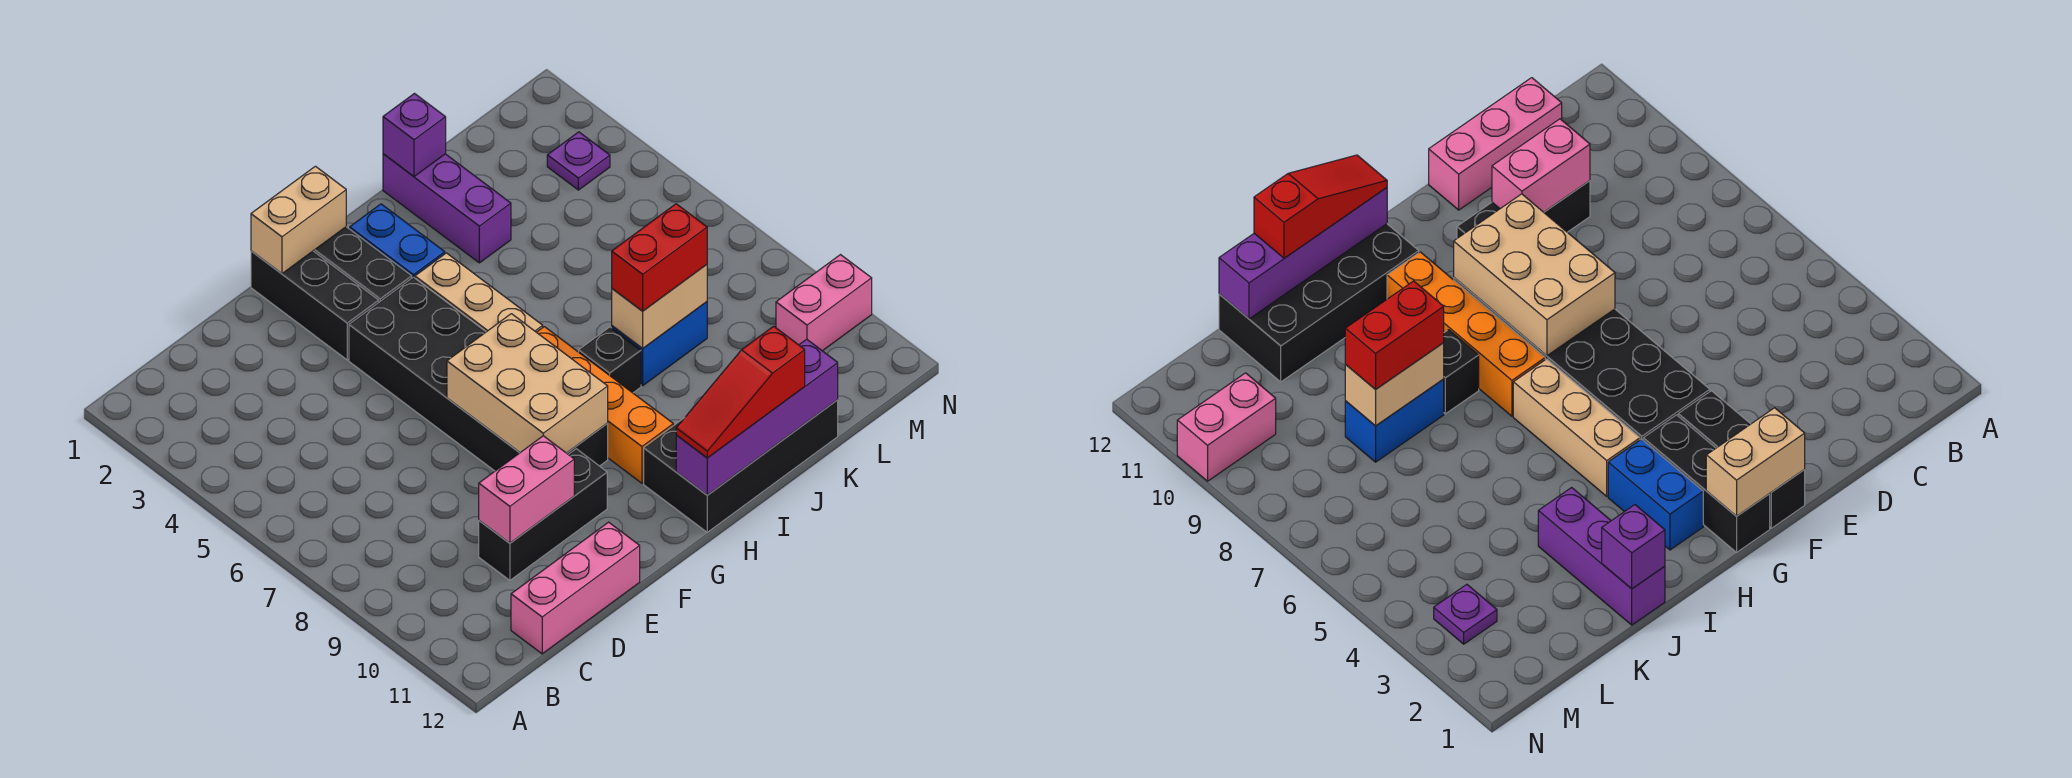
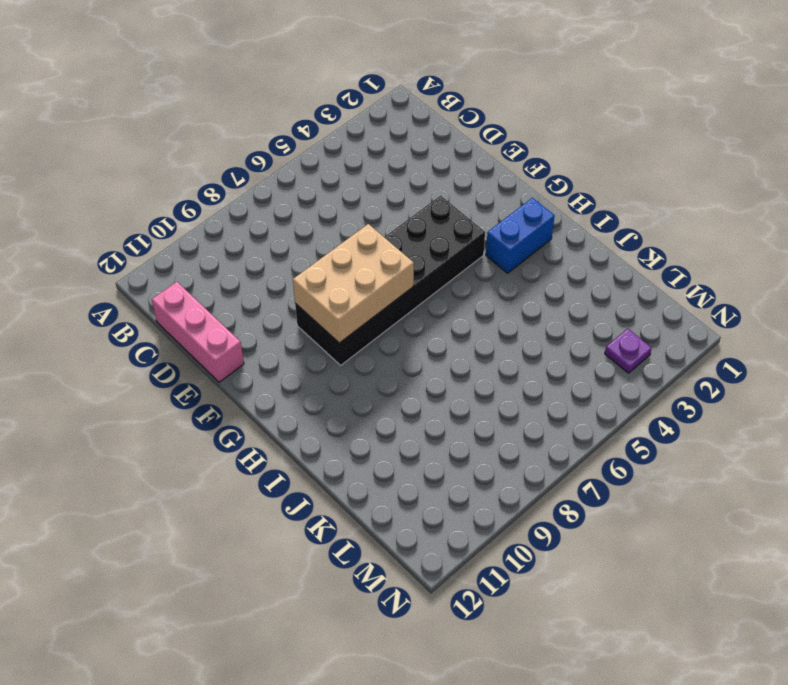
none -> black 1x3 brick [479,449,607,580]
none -> black 1x3 brick [251,251,379,360]
none -> black 1x3 brick [314,227,412,302]

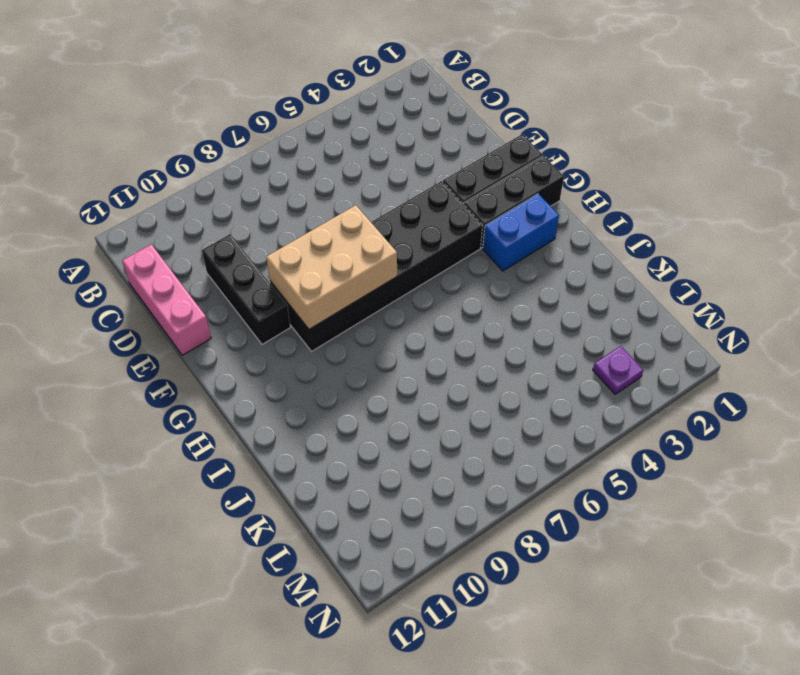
none -> tan 1x3 brick [415,253,543,332]
none -> orange 1x4 brick [537,327,673,483]
none -> black 2x4 brick [644,400,838,532]

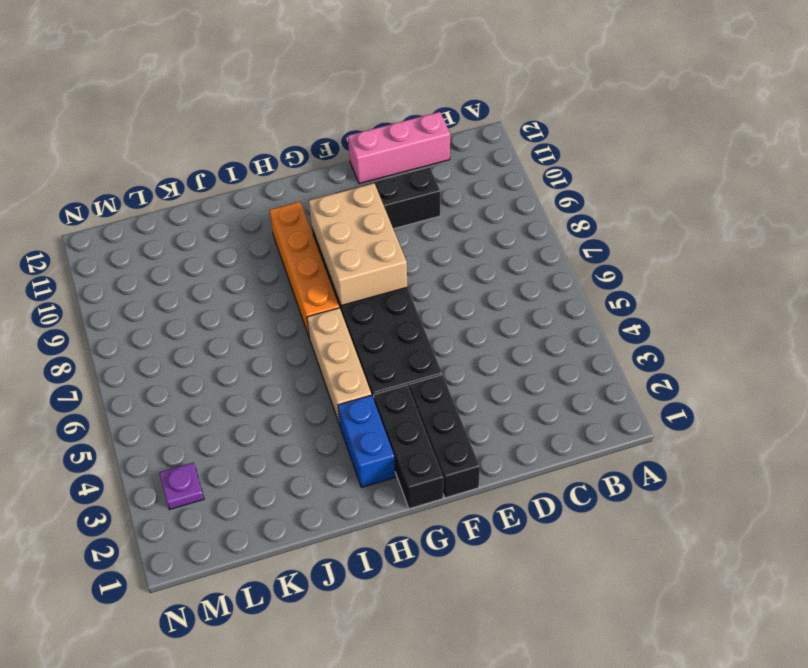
none -> black 2x4 brick [644,400,838,532]
none -> black 1x1 brick [579,327,641,393]
none -> purple 1x3 brick [383,154,511,263]

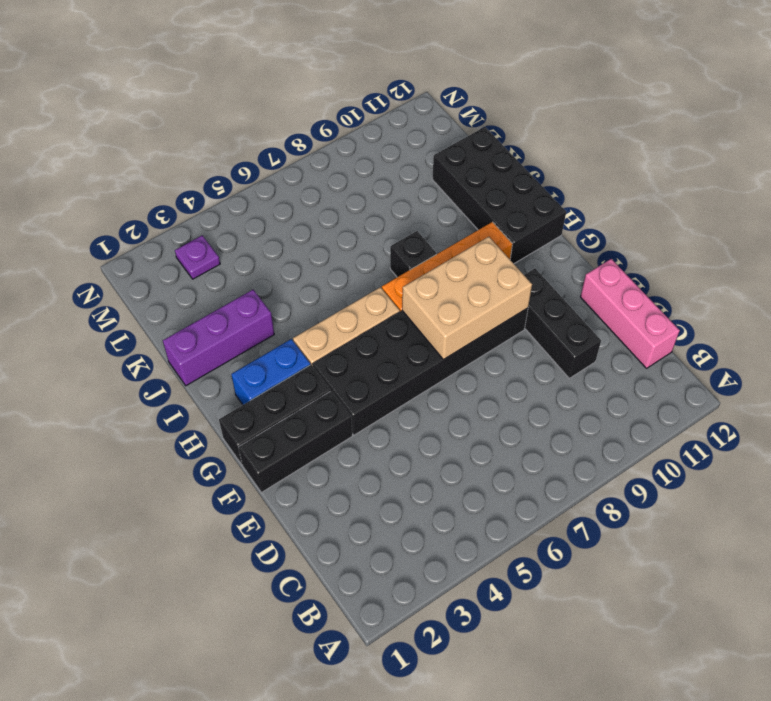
none -> blue 1x2 brick [612,302,707,385]
none -> pink 1x2 brick [776,255,872,351]
none -> pink 1x2 brick [479,436,574,543]

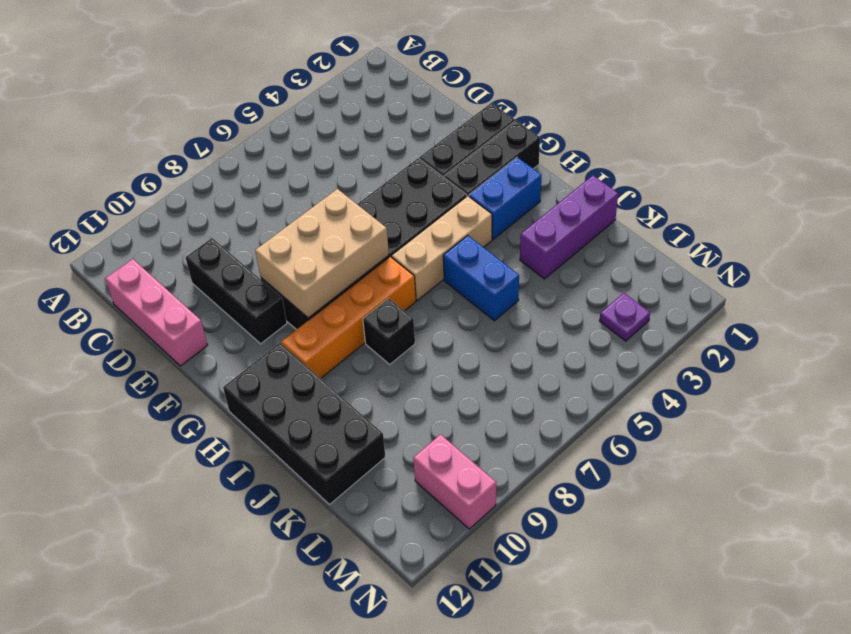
blue 1x2 brick [443,236,519,321] -> blue 1x2 brick moved to [612,302,707,385]
none -> pink 1x2 brick [479,436,574,543]
none -> tan 1x2 brick [251,166,346,274]
none -> purple 1x4 brick [676,339,838,495]

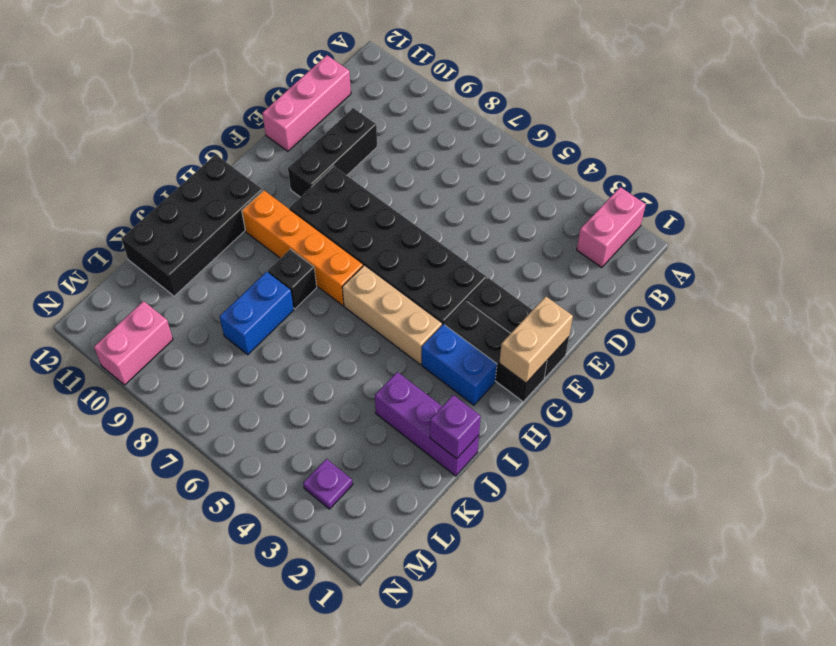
pink 1x2 brick [577,187,646,268] -> pink 1x2 brick moved to [479,436,574,543]
none -> tan 2x3 brick [447,314,608,453]
none -> purple 1x4 brick [676,339,838,495]
none -> tan 1x2 brick [612,265,707,348]

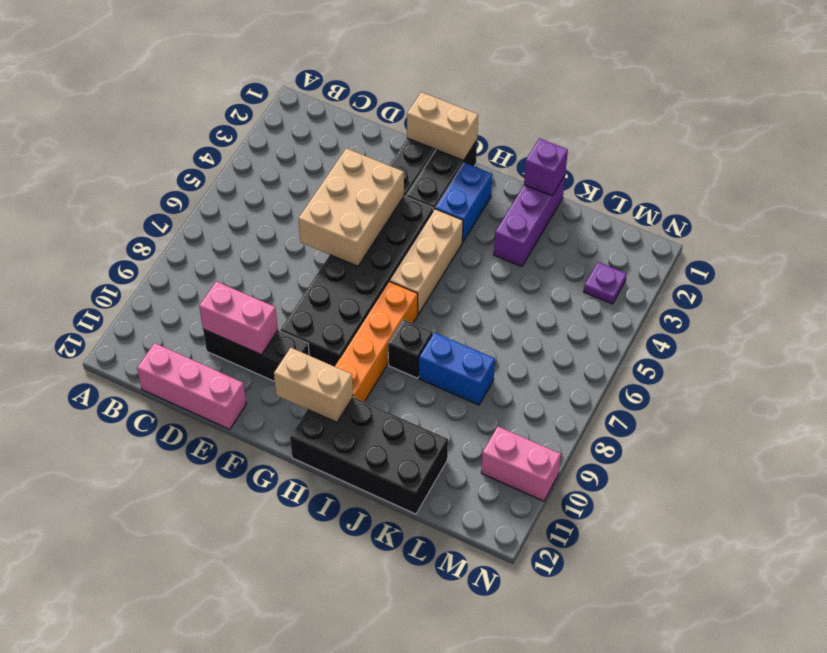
tan 2x3 brick [298,148,404,266] -> tan 2x3 brick moved to [447,314,608,453]
tan 1x2 brick [274,348,353,422] -> tan 1x2 brick moved to [612,265,707,348]
none -> purple 1x4 brick [676,339,838,495]
none -> red 1x3 slope [676,326,805,458]
none -> red 1x2 brick [612,204,707,311]

